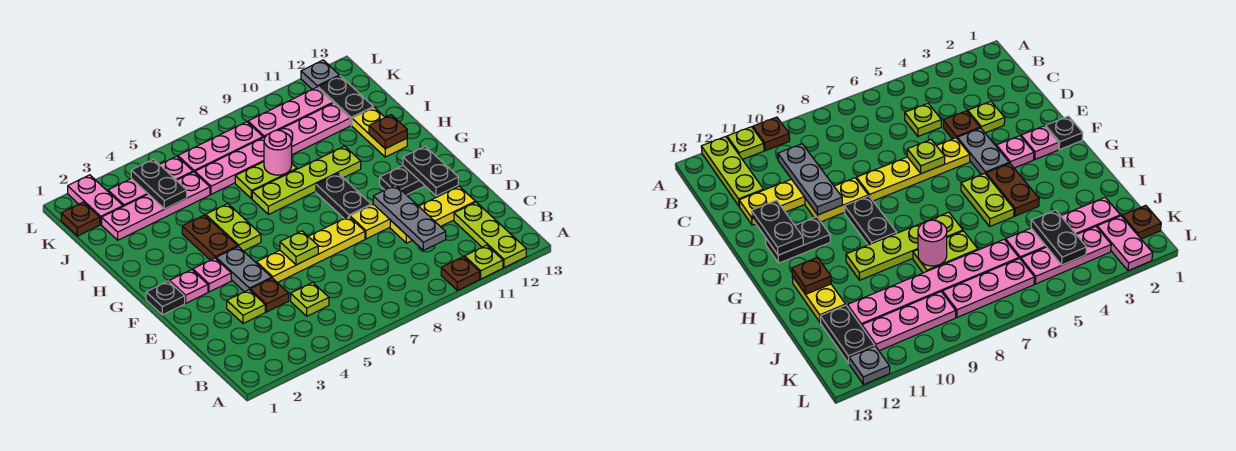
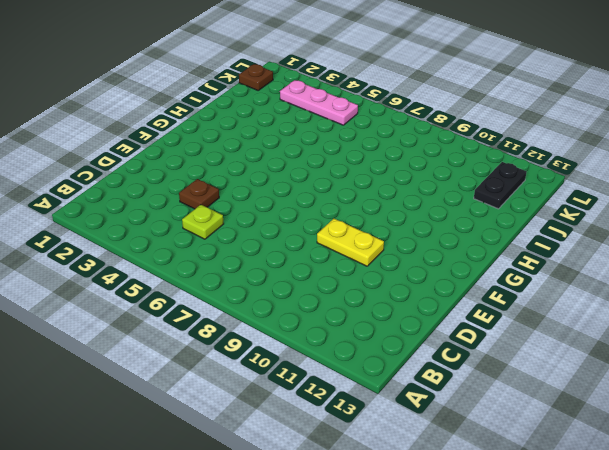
none -> brown 1x1 plate [441,257,480,290]
none -> lime 1x1 plate [465,245,503,279]
none -> lime 1x3 plate [454,202,526,268]
none -> lime 1x1 plate [227,290,265,323]

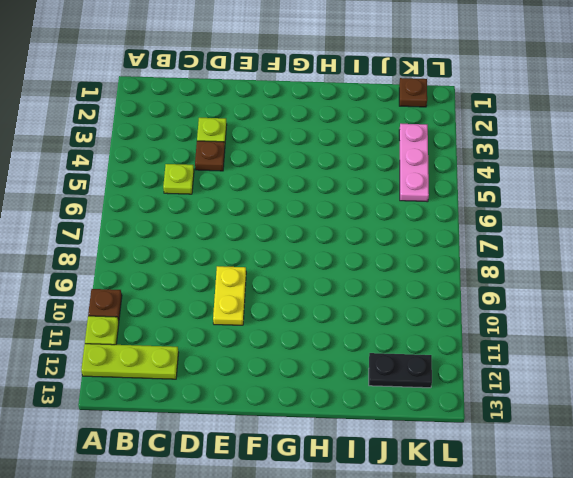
none -> yellow 1x3 plate [390,186,475,243]
none -> grey 1x2 plate [216,247,272,292]
none -> yellow 1x4 plate [257,216,365,283]
none -> black 1x1 plate [146,281,185,315]

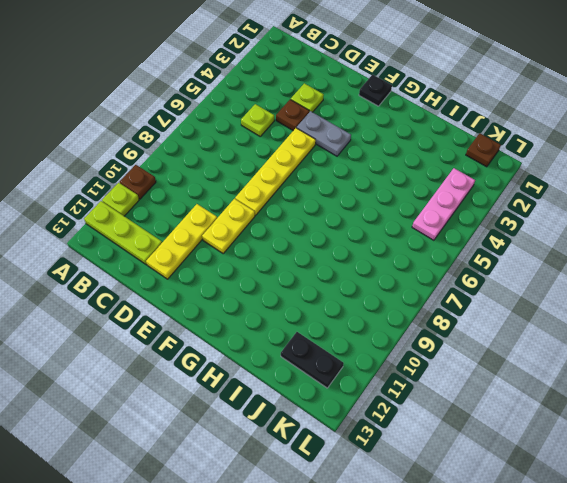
none -> pink 1x1 plate [170,270,208,303]
none -> pink 1x1 plate [193,258,231,292]
none -> black 1x2 plate [316,174,371,218]
none -> black 1x2 plate [380,166,425,195]

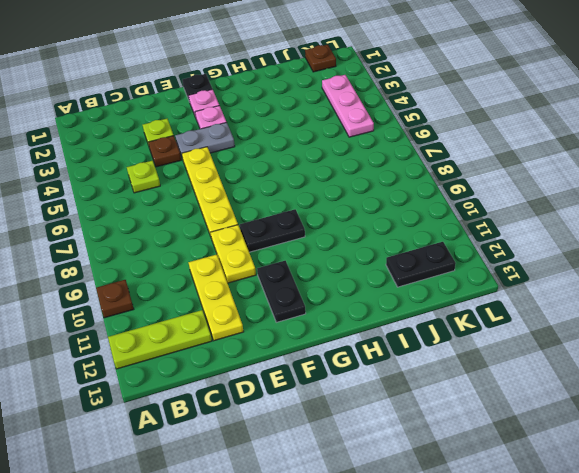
none -> lime 1x1 plate [465,245,503,279]
none -> brown 1x2 plate [182,215,238,260]
none -> lime 1x2 plate [206,204,261,251]
none -> lime 1x4 plate [252,146,361,214]

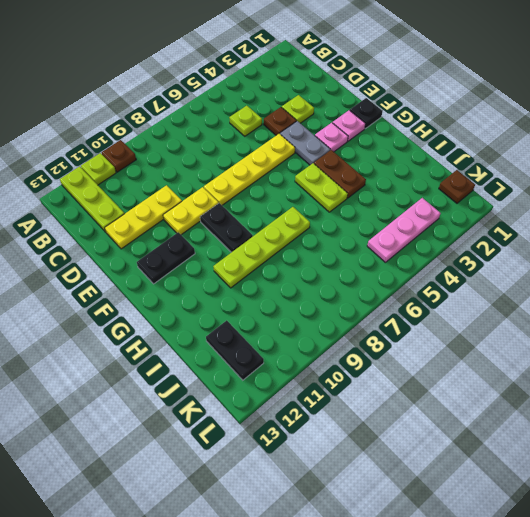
none -> yellow 1x2 plate [352,107,407,157]
none -> lime 1x2 plate [235,162,297,199]
none -> pink 1x4 plate [102,172,210,240]
none -> pink 1x6 plate [195,103,350,194]

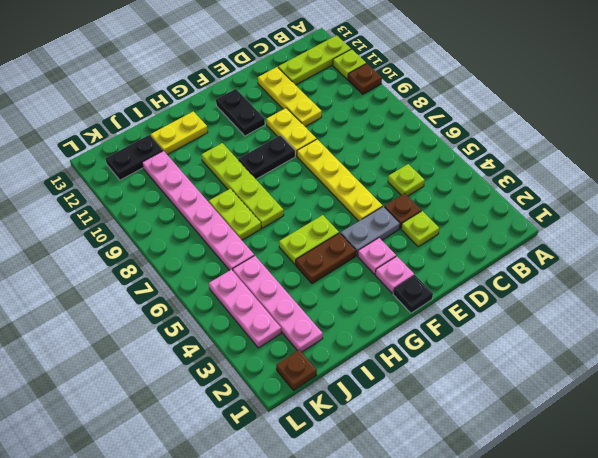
none -> pink 1x2 plate [68,175,123,224]
none -> pink 1x3 plate [178,122,263,172]
none -> pink 1x3 plate [248,87,333,138]
none -> grey 1x1 plate [301,60,339,89]

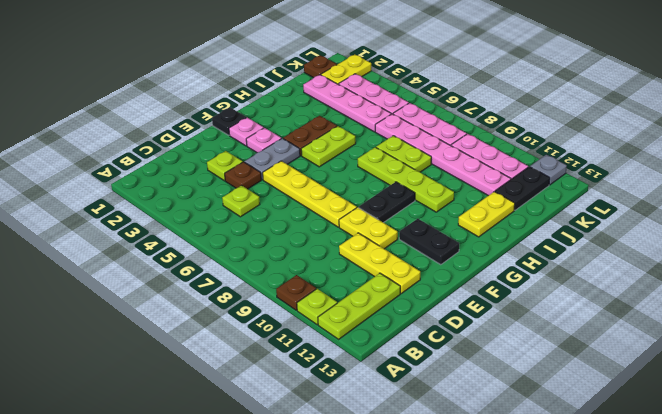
yellow 1x2 plate [321,54,371,84] -> pink 1x2 plate [68,175,123,224]
none -> grey 1x3 plate [373,185,446,250]
none -> lime 1x1 plate [280,231,318,265]
none -> black 1x2 plate [403,146,458,196]
none -> brown 1x1 plate [369,115,407,149]

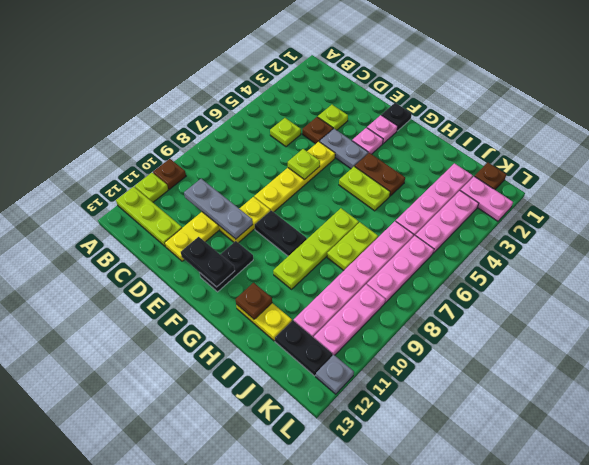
none -> pink 1x1 round brick [264,130,292,175]
none -> black 1x2 plate [131,159,187,209]

